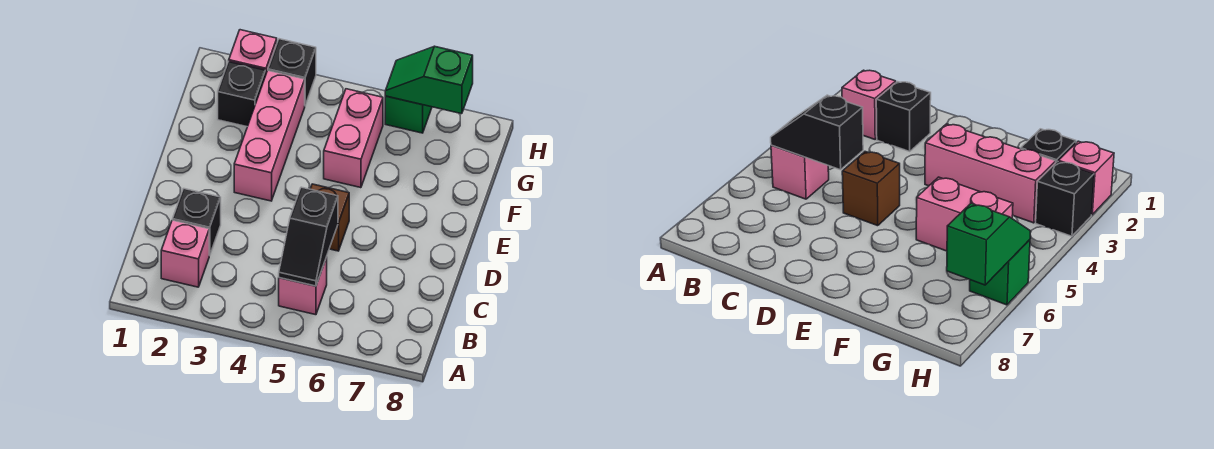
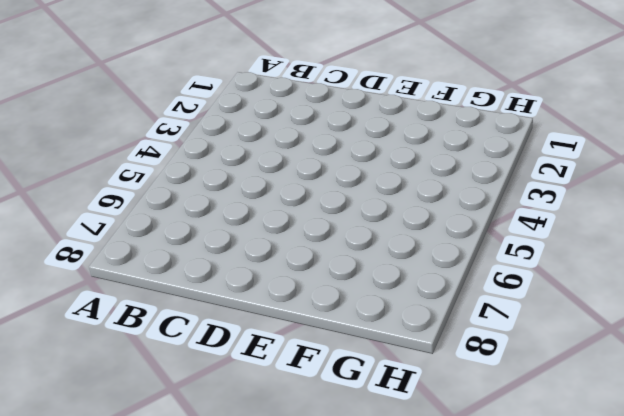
none -> pink 1x1 brick [161,220,209,287]
none -> pink 1x1 brick [279,257,327,315]
none -> black 1x1 brick [173,189,221,256]

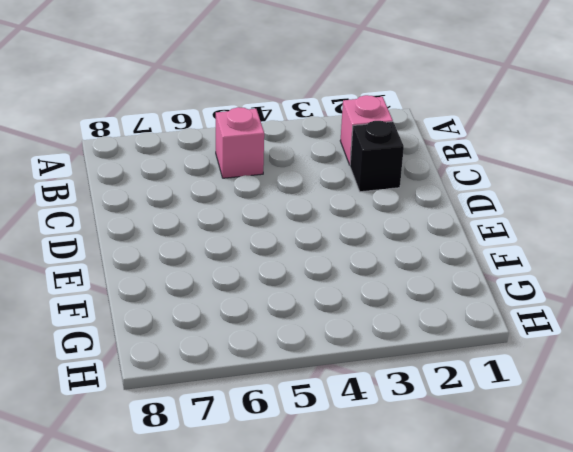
none -> brown 1x1 brick [310,184,349,251]
none -> pink 1x3 brick [234,71,305,201]
none -> pink 1x2 brick [324,89,383,188]

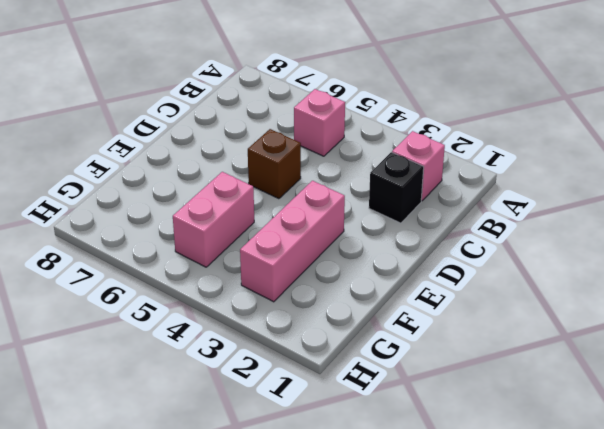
none -> black 1x1 brick [218,61,266,127]
none -> pink 1x1 brick [229,30,277,73]
none -> black 1x1 brick [268,39,316,105]

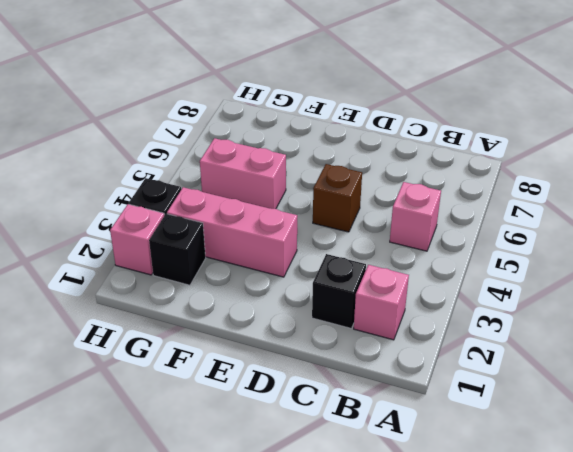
none -> green 1x1 brick [385,96,432,133]
none -> black 1x2 slope [279,187,338,286]
none -> green 1x2 slope [385,46,473,114]

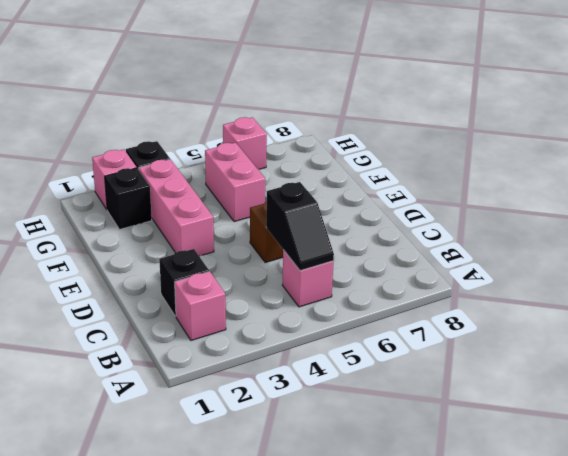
pink 1x1 brick [223,117,267,169] -> green 1x1 brick [385,96,432,133]
none -> green 1x2 slope [385,46,473,114]

